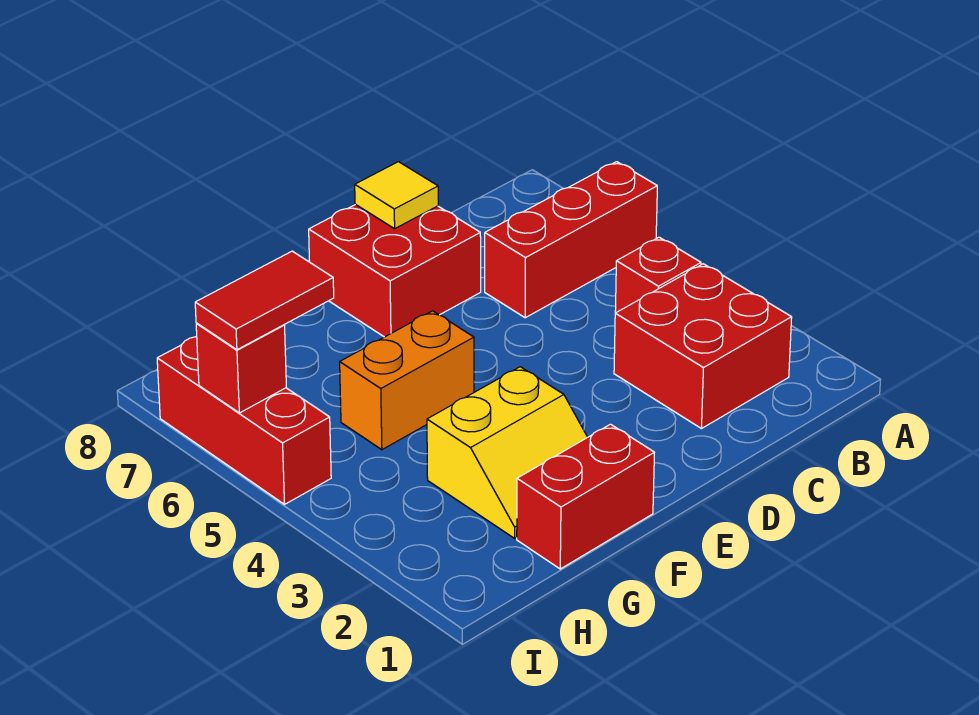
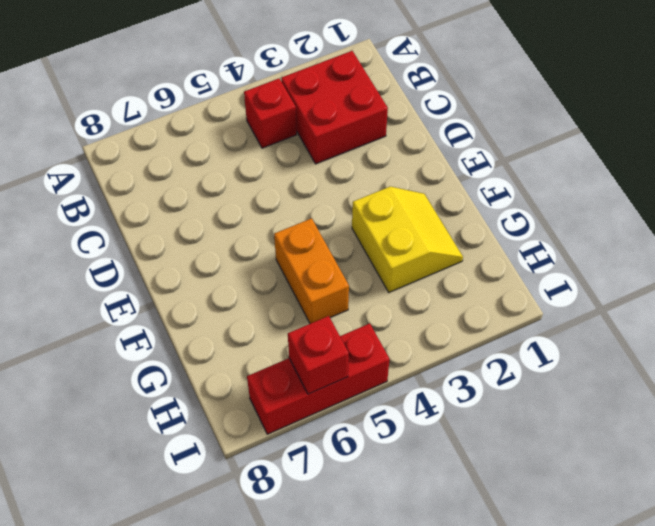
none -> red 1x3 brick [485,162,657,318]
none -> red 2x2 brick [309,204,481,337]

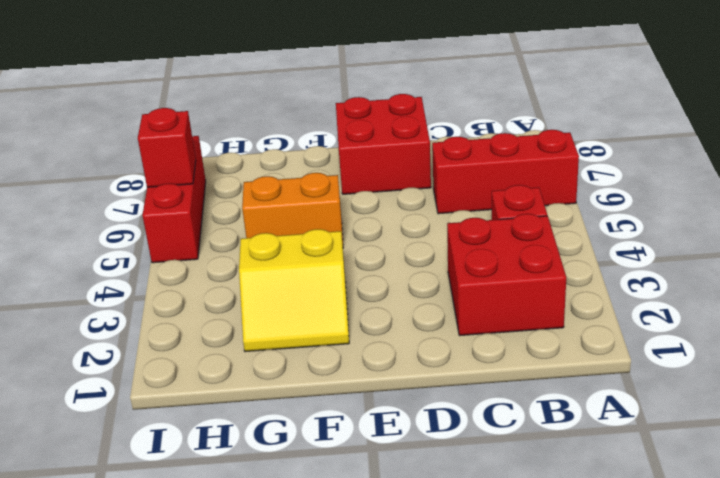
none -> red 1x2 brick [517,424,654,569]
none -> yellow 1x1 tile [355,162,438,229]

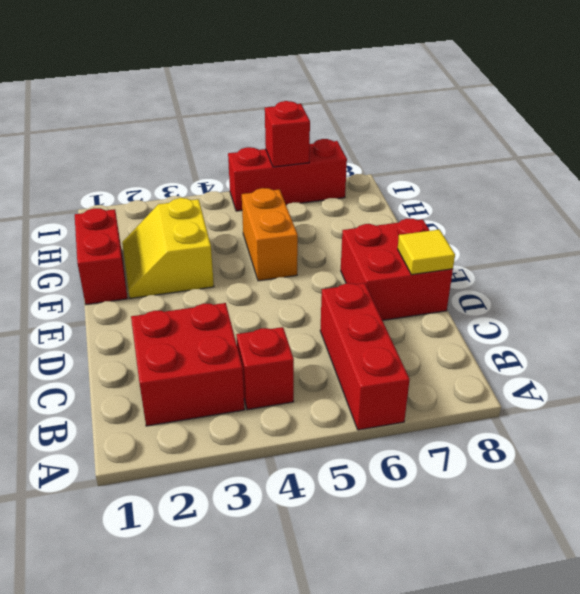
none -> red 1x2 tile [195,251,334,350]

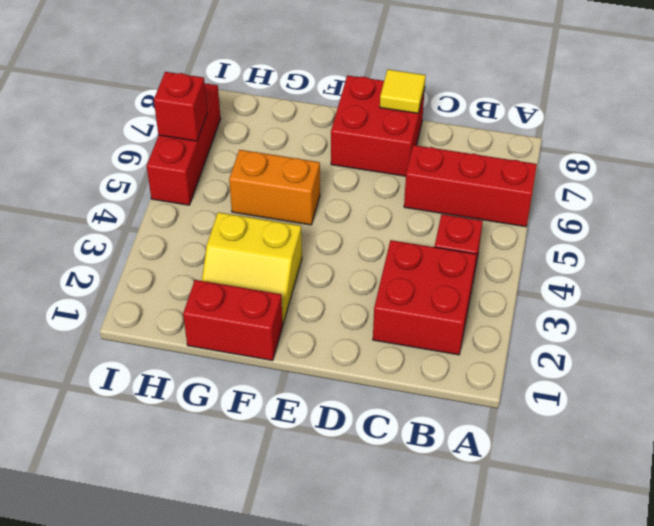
none -> red 1x2 tile [195,251,334,350]

